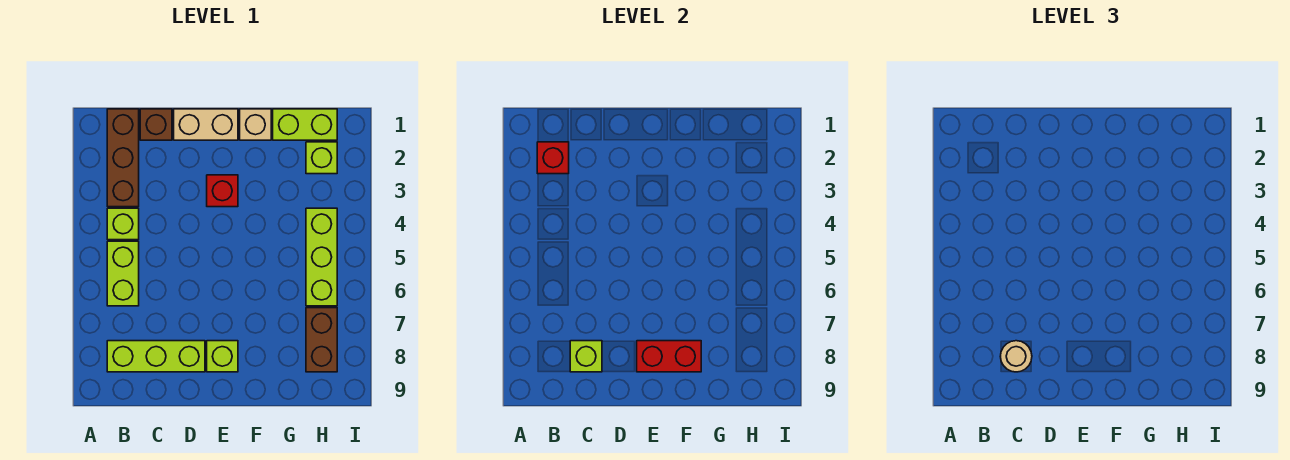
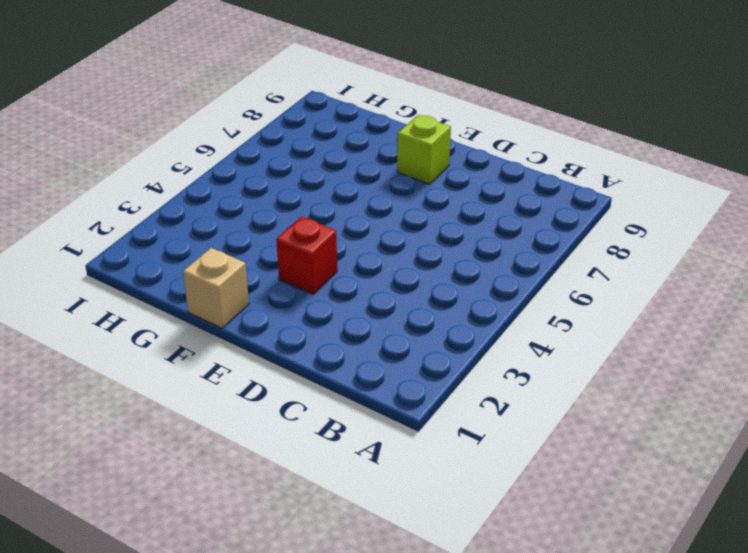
none -> brown 1x3 brick [107,109,139,207]
none -> lime 1x1 brick [107,208,139,240]
none -> lime 1x2 brick [107,241,139,306]

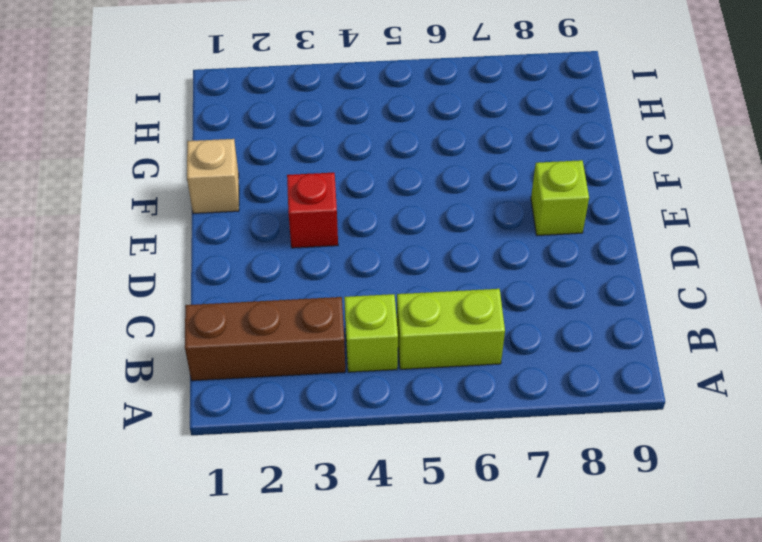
none -> lime 1x3 brick [107,341,205,372]
none -> brown 1x1 brick [140,109,172,140]
none -> tan 1x2 brick [174,109,238,140]

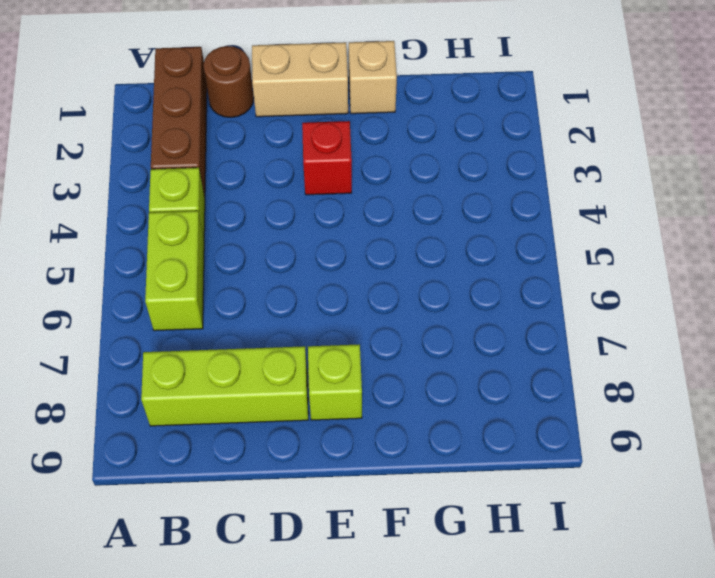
brown 1x1 round brick [204,46,254,117] -> brown 1x1 brick [140,109,172,140]
none -> lime 1x2 brick [273,109,337,140]
none -> lime 1x1 brick [306,142,337,174]
none -> lime 1x3 brick [306,208,337,306]

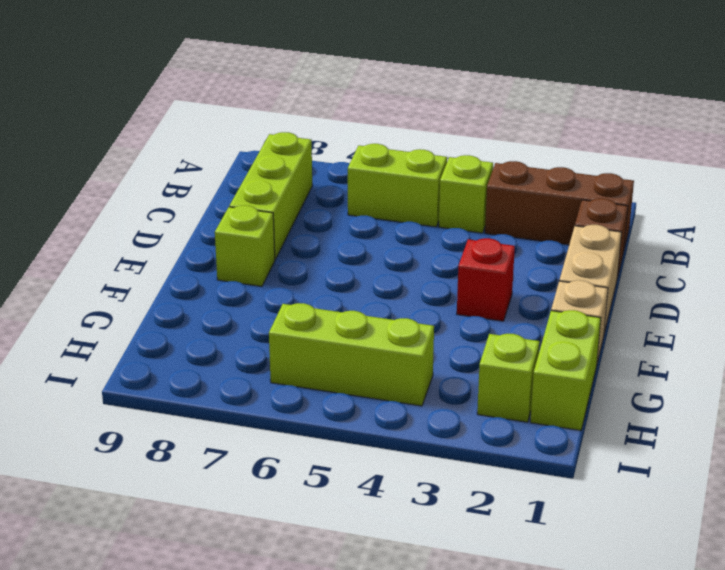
none -> brown 1x2 brick [306,308,337,372]
none -> red 1x1 brick [537,142,569,174]
none -> lime 1x1 brick [570,341,602,372]

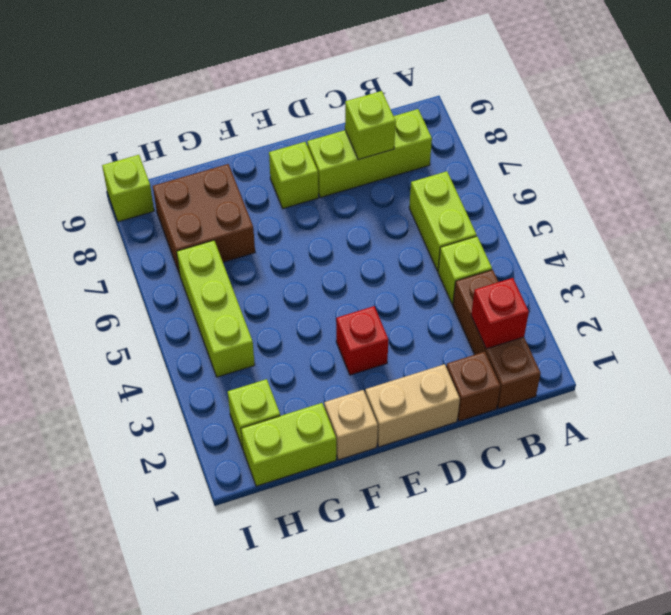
brown 2x2 brick [153,164,255,275] -> brown 1x2 brick [306,308,337,372]
lime 1x1 brick [102,155,154,222] -> none
none -> red 1x2 brick [637,341,701,372]
none -> tan 1x1 round brick [1000,341,1032,372]

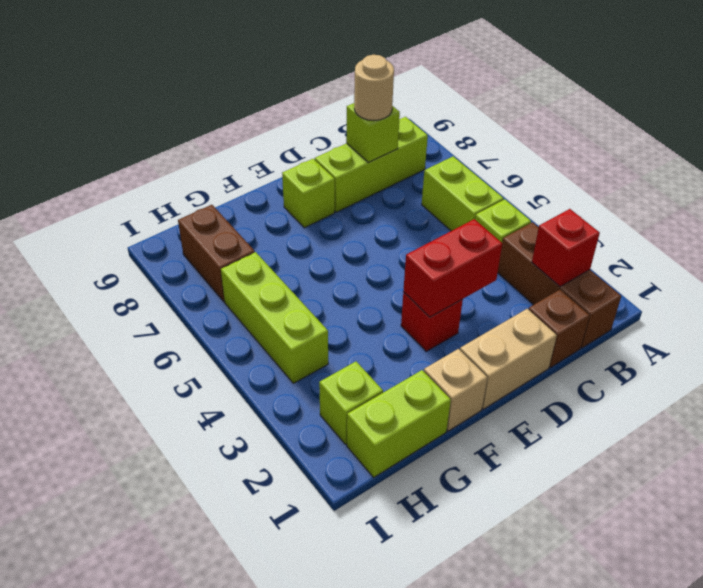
red 1x2 brick [403,219,502,317] -> red 1x2 brick moved to [637,341,701,372]

